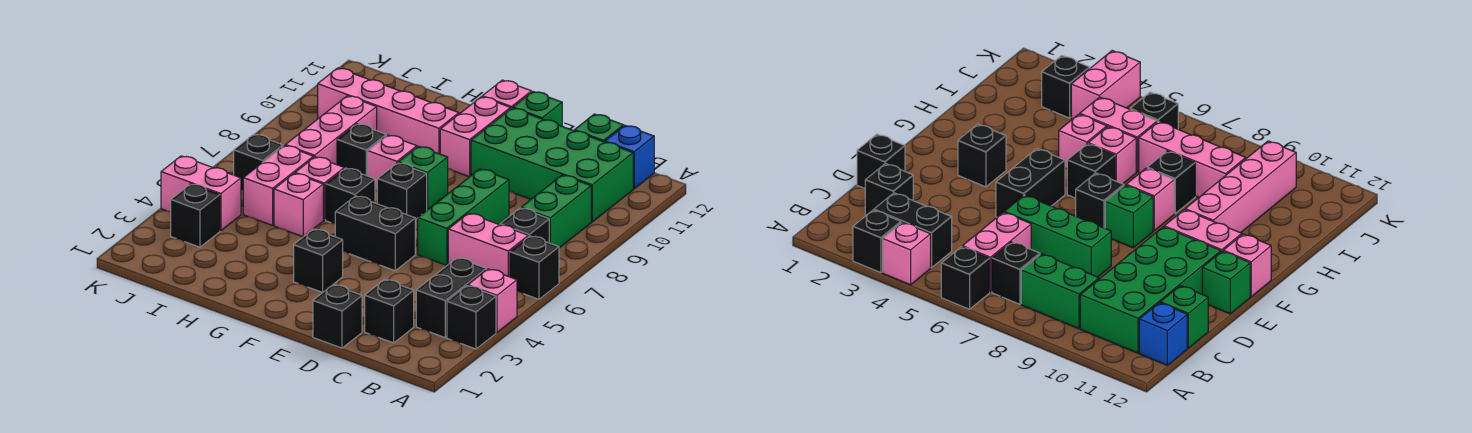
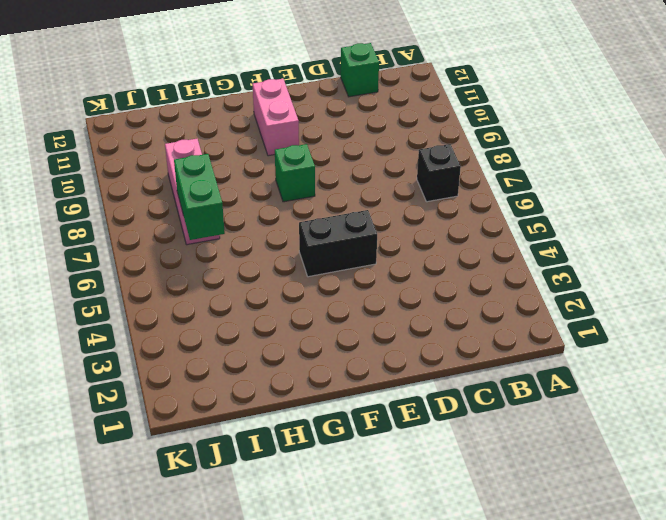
green 1x2 brick [174,154,225,240] -> green 1x2 brick moved to [521,175,591,248]
none -> black 1x1 brick [447,286,496,349]
none -> pink 1x1 brick [468,269,517,332]
none -> black 1x1 brick [510,236,559,299]
none -> black 1x2 brick [416,258,486,338]

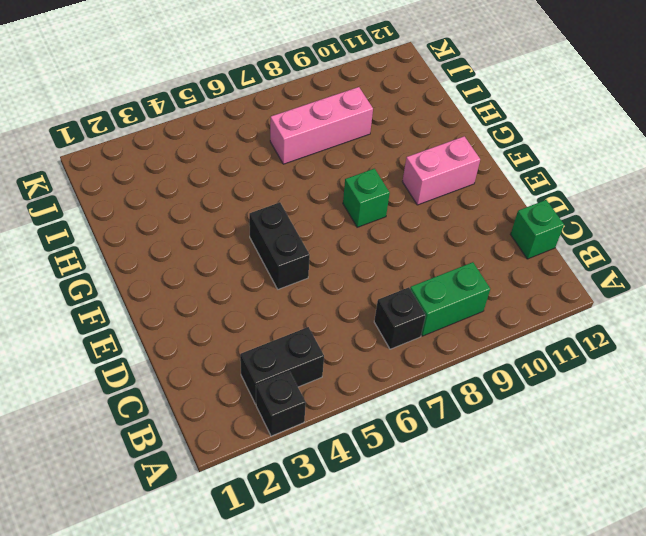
none -> pink 1x1 brick [468,269,517,332]
none -> black 1x1 brick [510,236,559,299]
none -> pink 1x2 brick [448,213,528,277]
none -> green 2x4 brick [471,108,633,222]

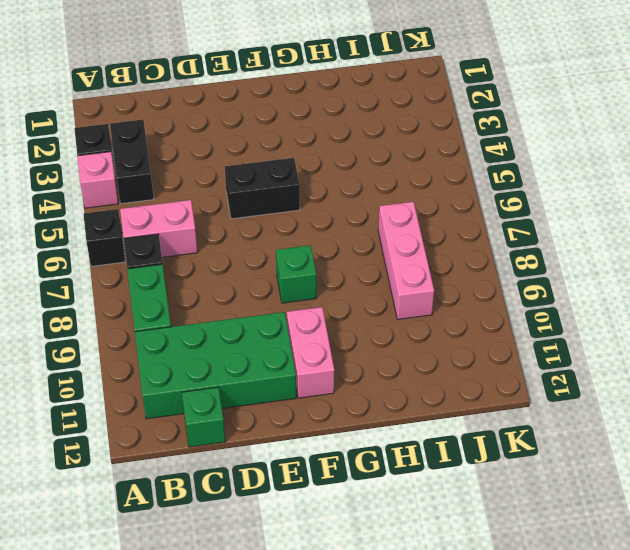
none -> blue 1x1 brick [605,125,654,189]
none -> black 1x1 brick [365,279,414,343]
none -> black 1x1 brick [313,285,362,348]
none -> green 1x3 brick [418,169,509,265]

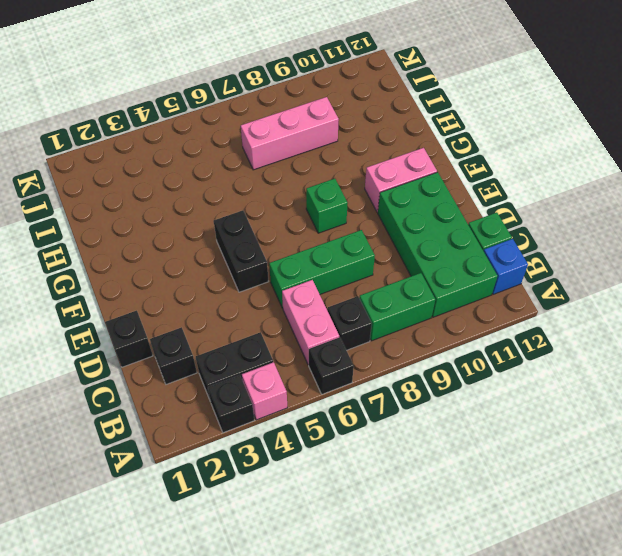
none -> green 1x1 brick [513,92,562,126]
none -> black 1x1 brick [294,229,343,293]
none -> black 1x1 brick [377,163,427,219]
none -> pink 1x1 brick [482,80,532,108]

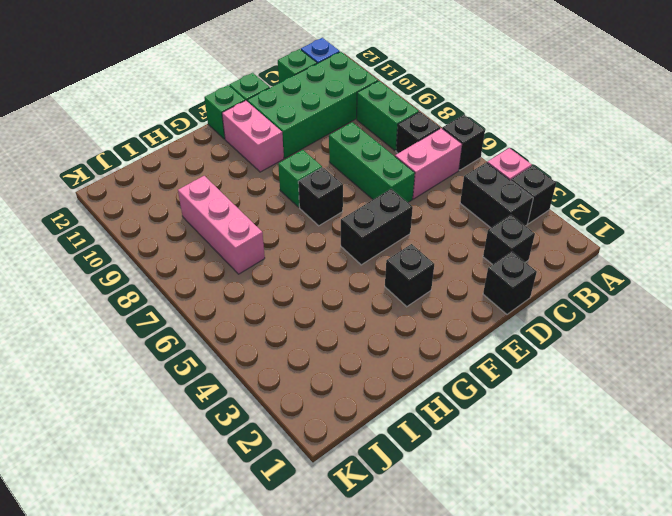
green 1x1 brick [204,85,245,139] -> pink 1x1 brick [482,80,532,108]
none -> black 1x1 brick [326,168,375,224]
none -> pink 1x1 brick [368,135,417,190]
none -> pink 1x4 brick [318,68,459,154]
none -> pink 1x1 brick [274,173,323,237]

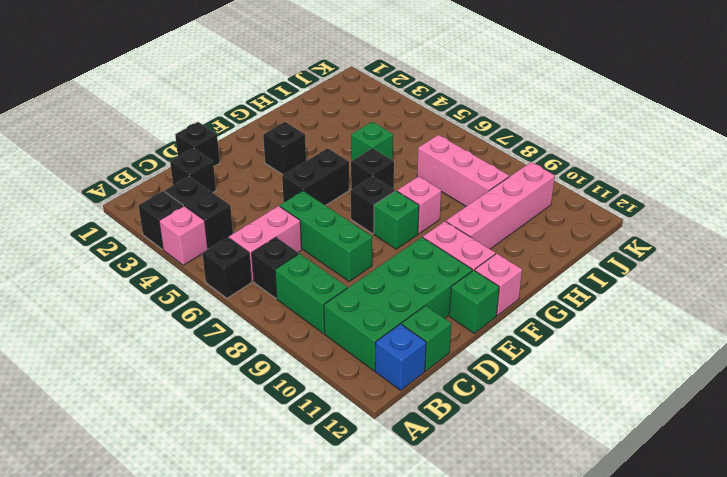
green 1x1 brick [351,122,393,160] -> pink 1x1 brick [274,173,323,237]
none -> pink 1x1 brick [295,157,344,220]
none -> black 1x1 brick [337,124,386,176]
none -> pink 1x2 brick [243,146,314,225]
none -> black 1x1 brick [171,184,220,247]

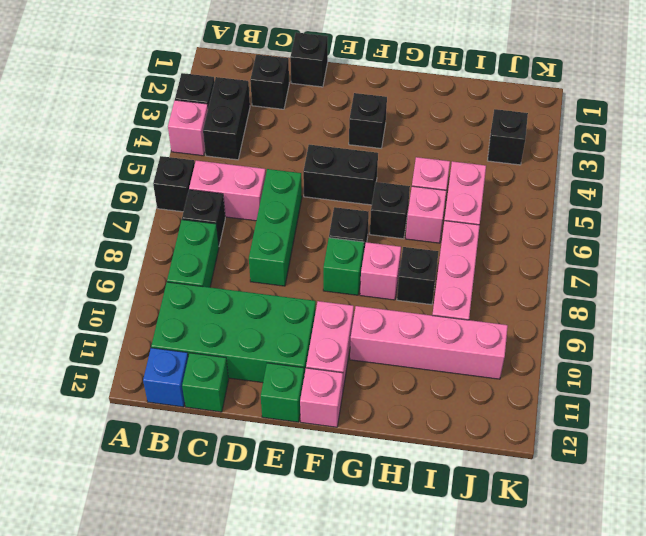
none -> pink 1x2 brick [161,156,241,231]
none -> black 1x1 brick [234,134,283,190]

